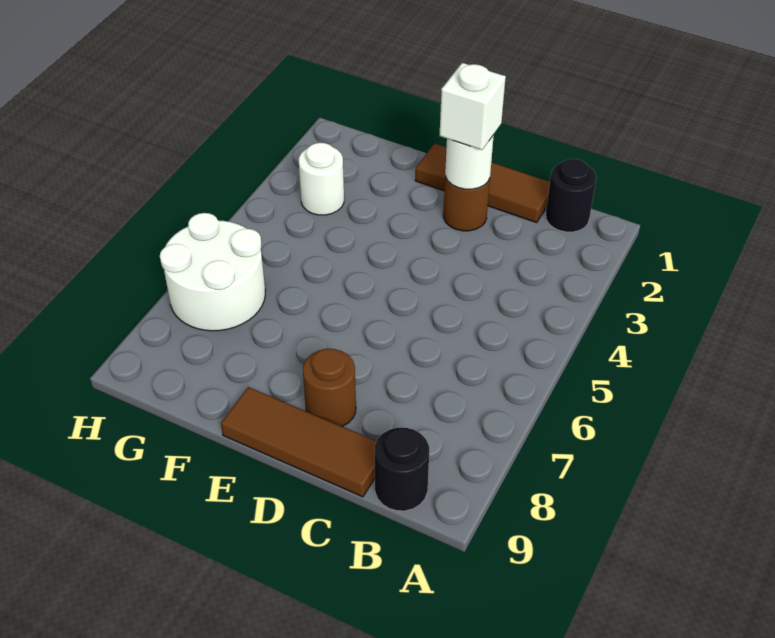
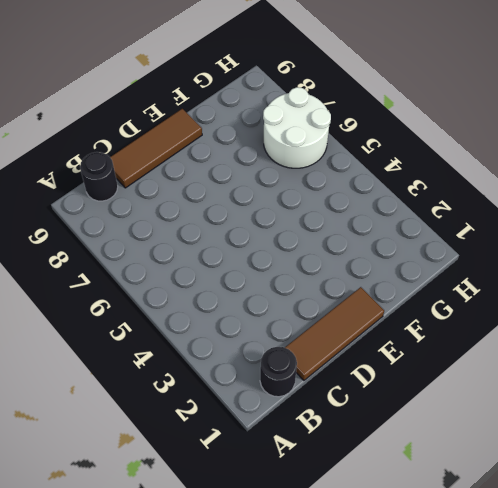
none -> brown 1x1 round brick [443,176,490,231]
none -> brown 1x1 round brick [303,349,356,427]

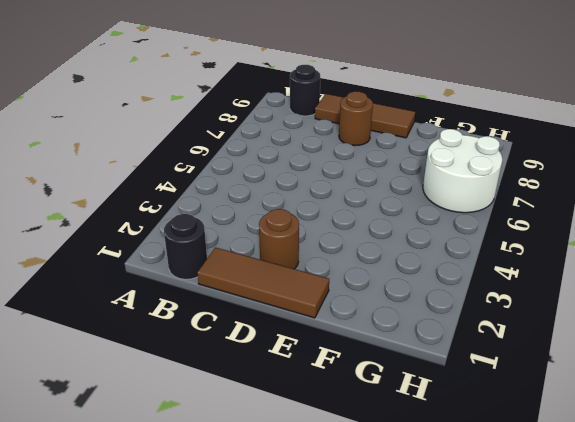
none -> white 1x1 round brick [299,143,344,215]
none -> white 1x1 round brick [445,135,494,189]

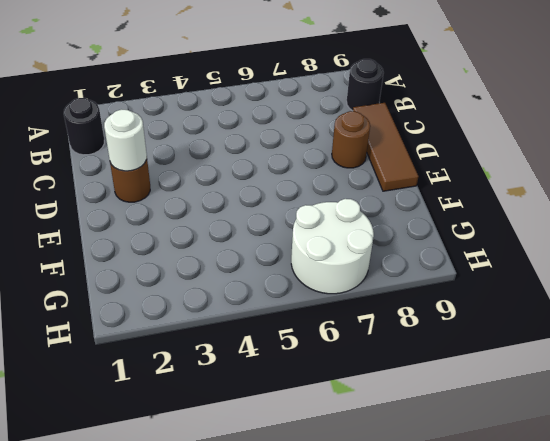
none -> brown 1x3 tile [415,143,550,223]
none -> white 1x1 round brick [299,143,344,215]

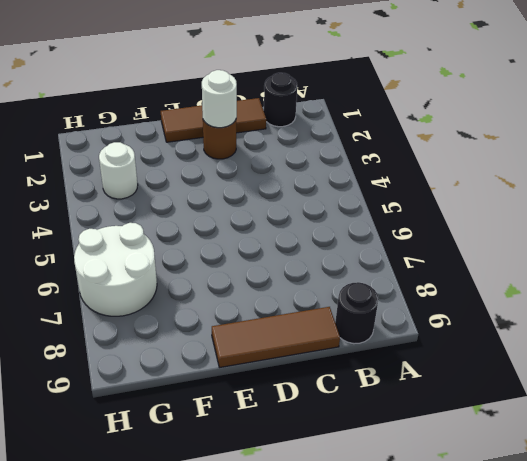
none -> brown 1x1 round brick [303,349,356,427]
none -> white 1x1 brick [440,63,506,150]

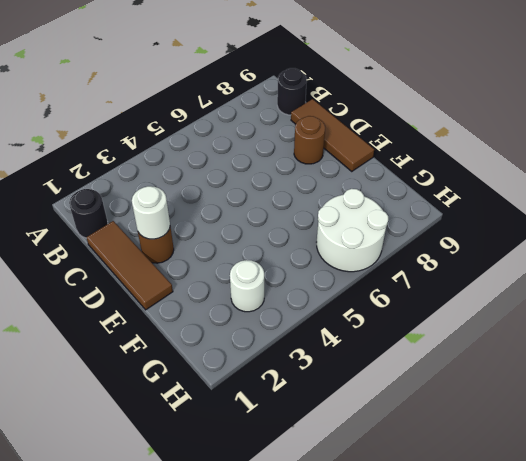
none -> white 1x1 brick [440,63,506,150]

